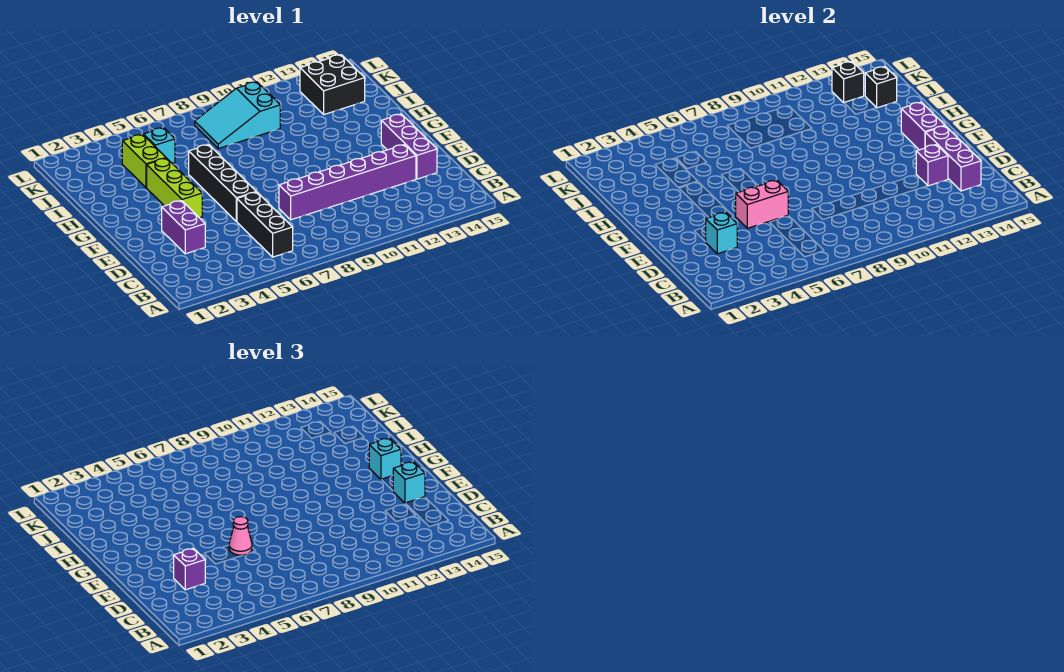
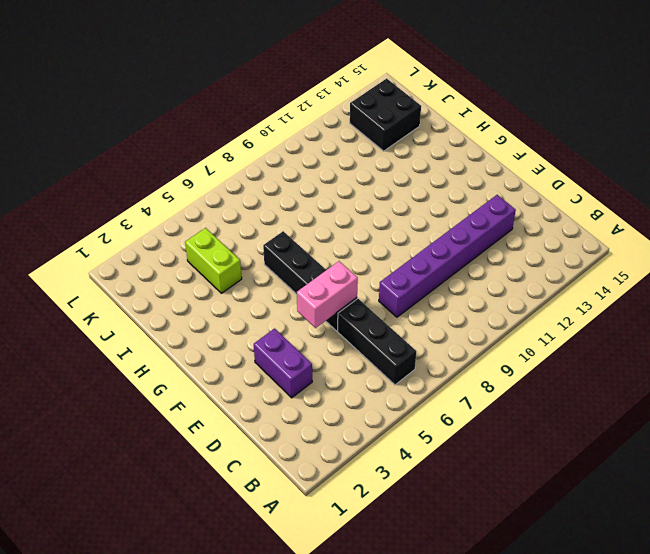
none -> purple 1x3 brick [381,114,437,179]
none -> lime 1x3 brick [147,158,202,218]
none -> cyan 1x1 brick [144,128,175,163]

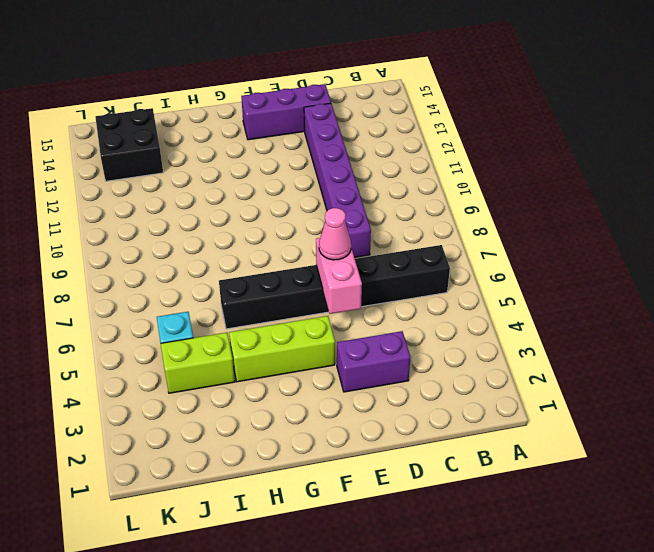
none -> cyan 2x3 slope [195,82,280,149]
none -> purple 1x3 brick [925,126,981,191]
none -> cyan 1x1 brick [706,212,737,254]

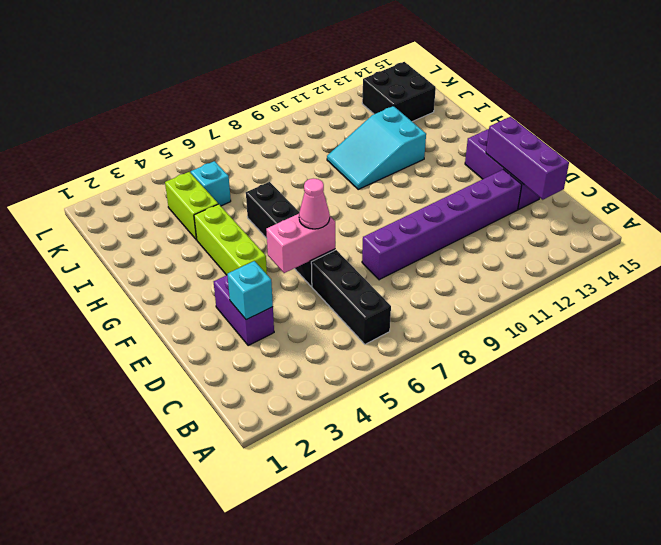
cyan 2x3 slope [327,106,426,189] -> cyan 2x3 slope moved to [195,82,280,149]
none -> purple 1x1 brick [916,145,948,186]
none -> purple 1x2 brick [901,102,945,150]
none -> black 1x1 brick [865,67,897,108]

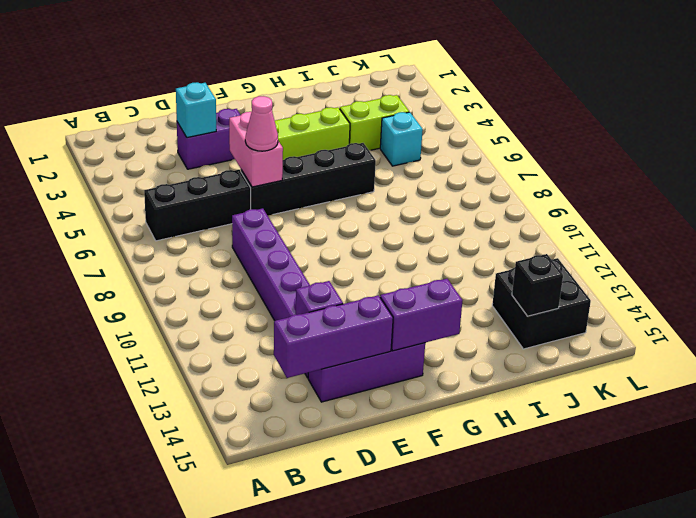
none -> cyan 2x3 slope [195,82,280,149]
none -> black 1x1 brick [832,61,864,102]
none -> purple 1x1 brick [174,548,205,590]

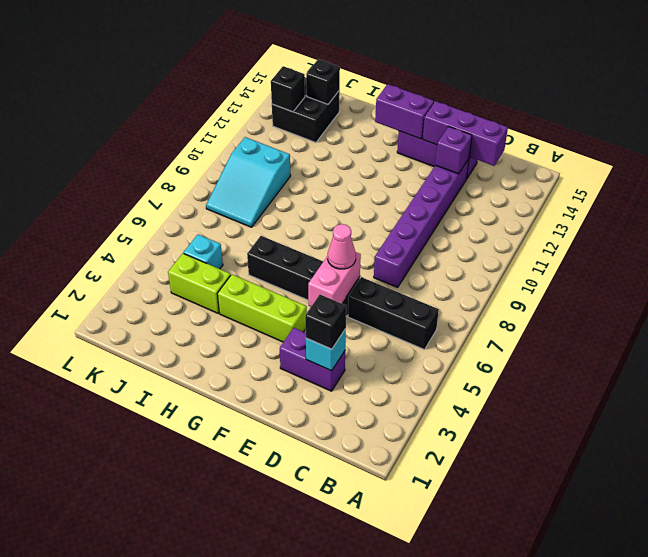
black 1x1 brick [305,295,346,349] -> purple 1x1 brick [174,548,205,590]
none -> cyan 1x1 brick [393,462,425,503]
none -> cyan 1x1 brick [369,438,401,479]

